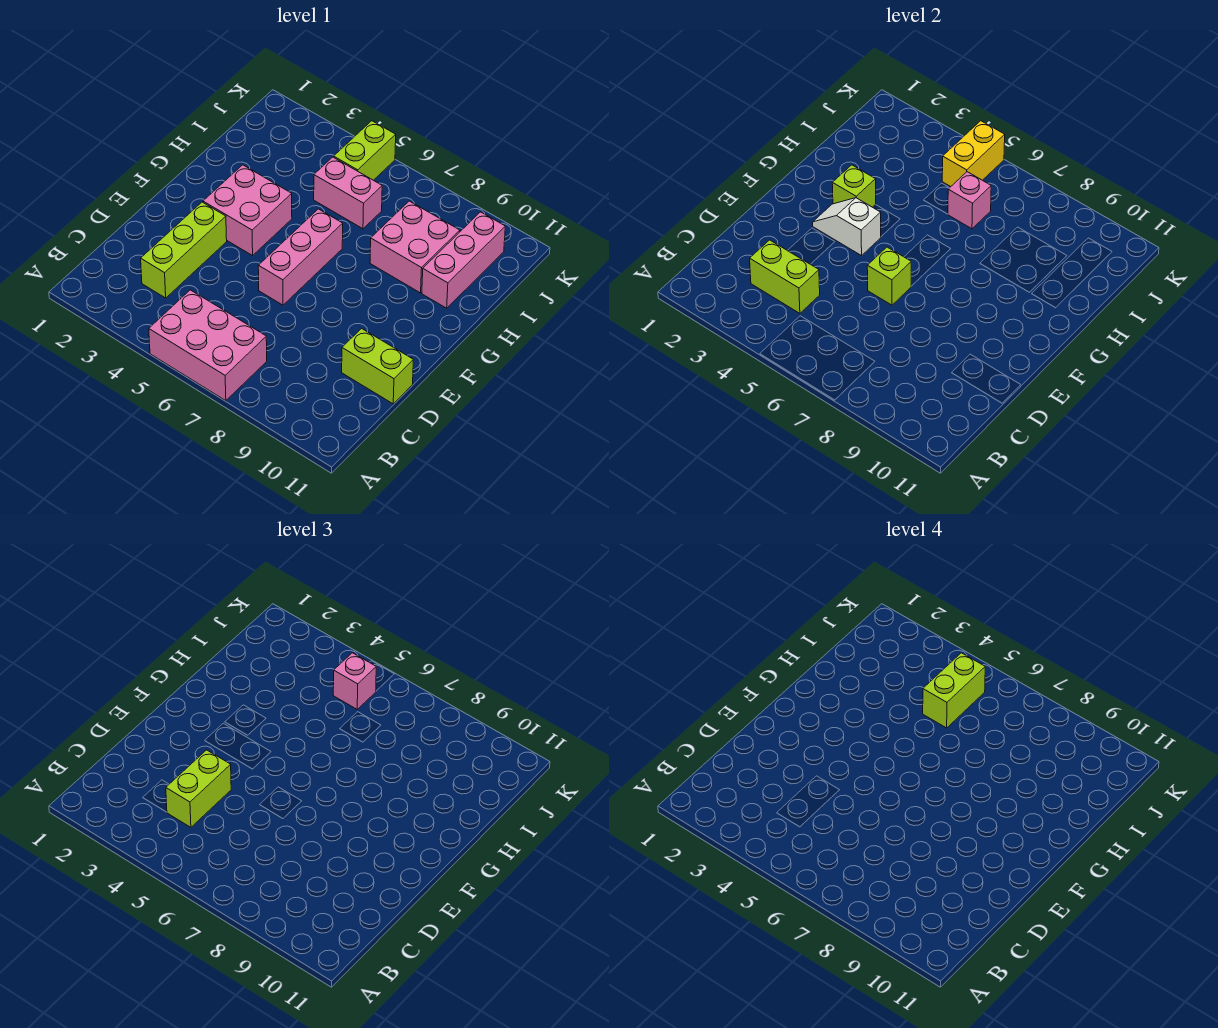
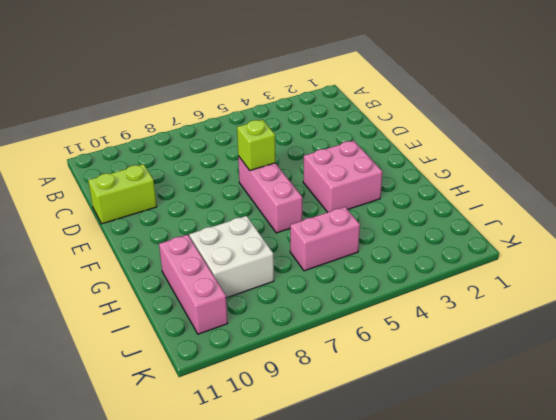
white 2x2 brick [189,216,274,298] -> pink 2x2 brick [370,201,460,293]
none -> pink 2x3 brick [149,290,267,401]
none -> lime 1x3 brick [141,202,227,298]
none -> lime 1x2 brick [334,121,396,180]

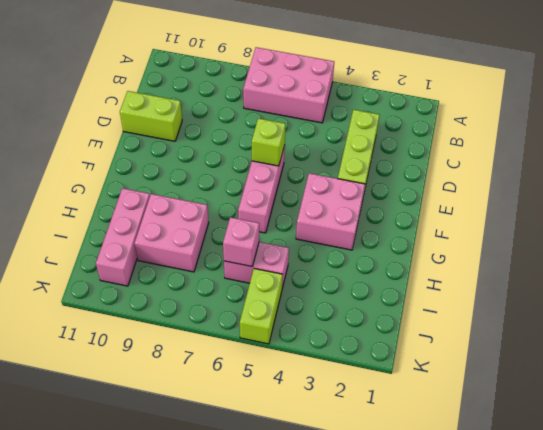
none -> lime 1x2 brick [750,240,820,313]
none -> white 1x2 slope [813,198,881,256]
none -> lime 1x1 brick [832,165,876,207]

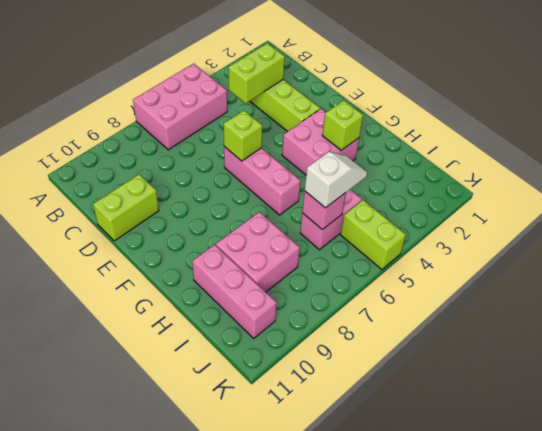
white 1x2 slope [305,152,367,208] -> white 1x2 slope moved to [813,198,881,256]
none -> yellow 1x2 brick [942,121,1005,187]
none -> lime 1x2 brick [166,750,231,827]
none -> pink 1x1 brick [333,653,376,709]

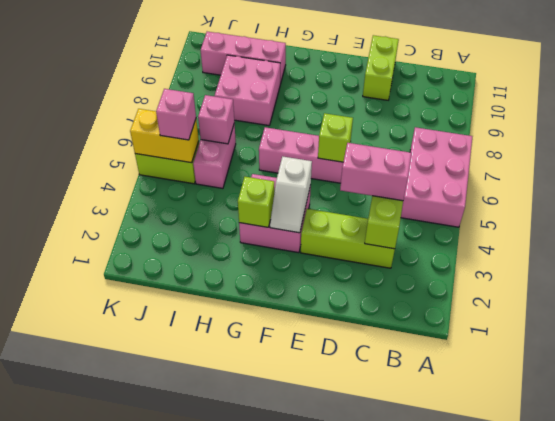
pink 1x2 brick [340,143,411,201] -> lime 1x2 brick [166,750,231,827]
none -> lime 1x2 brick [923,653,985,728]

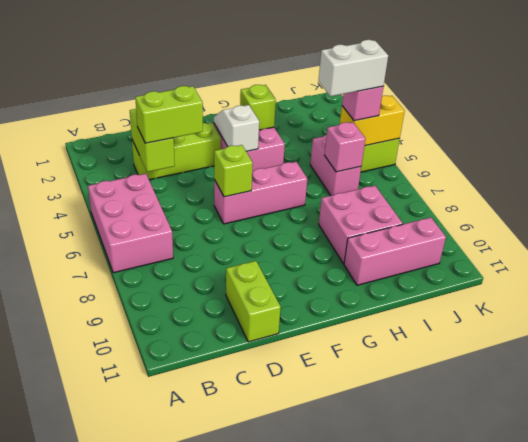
white 1x2 brick [318,40,388,96] -> lime 1x2 brick [923,653,985,728]

